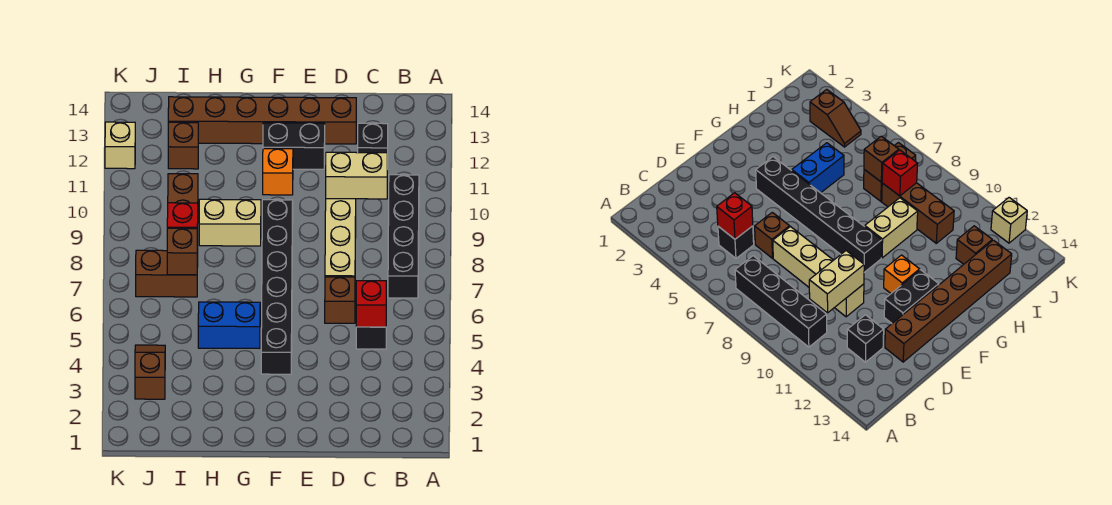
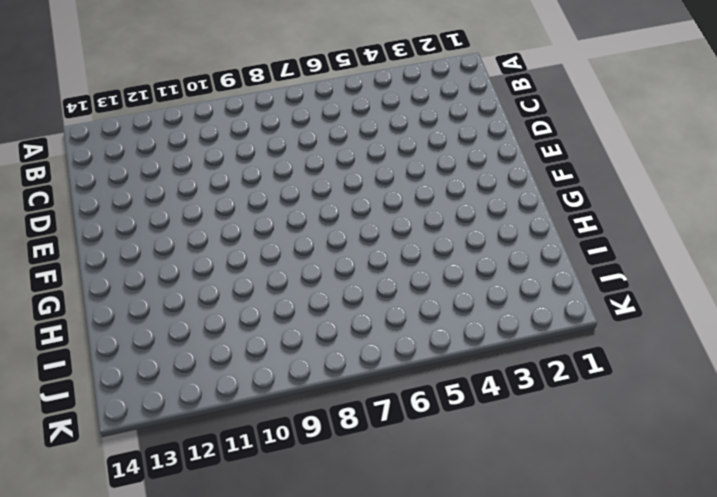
none -> black 1x4 brick [388,175,419,298]
none -> black 1x1 brick [356,327,386,349]
none -> black 1x1 brick [358,123,388,169]

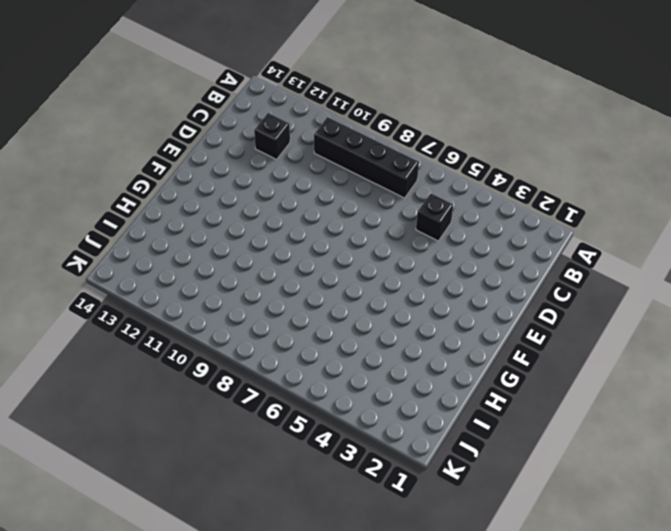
none -> brown 1x1 brick [325,277,355,323]
none -> tan 1x4 brick [325,199,356,277]
none -> brown 1x6 brick [168,97,356,144]

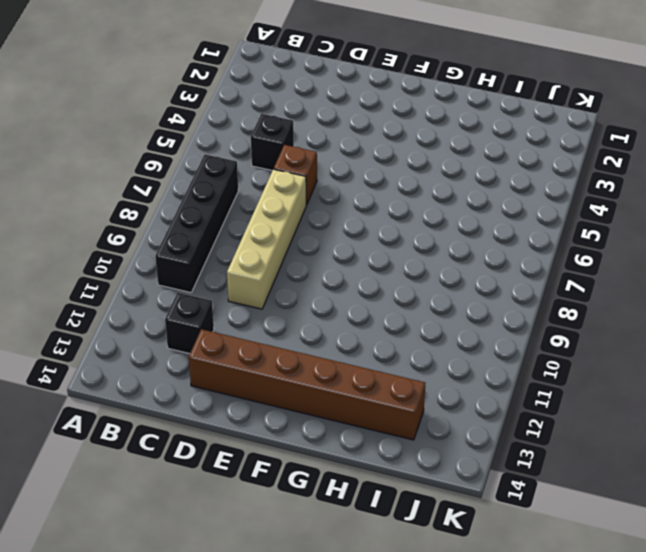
none -> black 1x2 brick [263,123,325,169]
none -> black 1x6 brick [261,200,293,374]
none -> orange 1x1 brick [263,149,293,195]

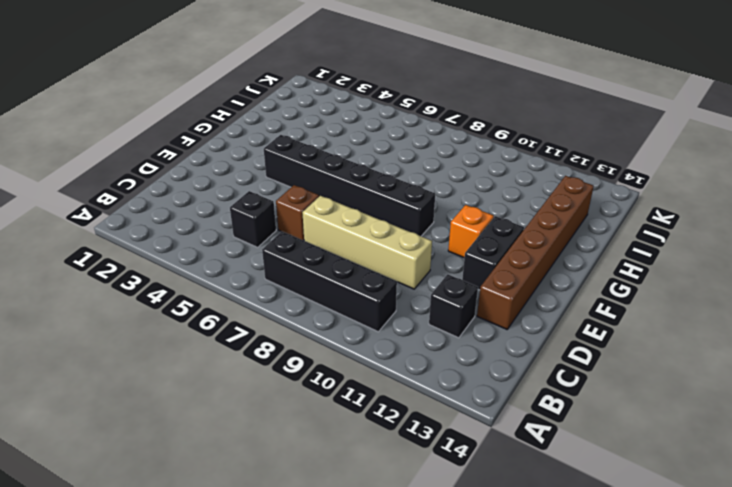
none -> blue 1x2 brick [198,302,260,348]
none -> tan 1x2 brick [199,199,261,246]
none -> brown 1x2 brick [136,250,197,297]

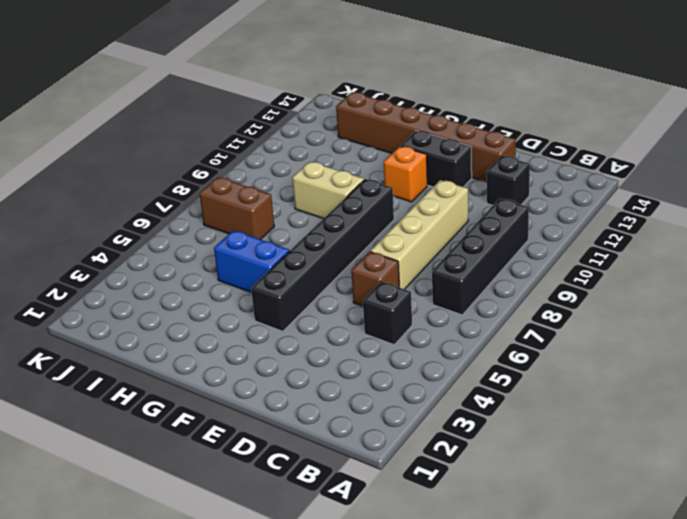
none -> brown 1x3 brick [168,174,198,267]
none -> brown 1x1 brick [168,122,198,169]
none -> brown 1x2 slope [135,345,165,399]

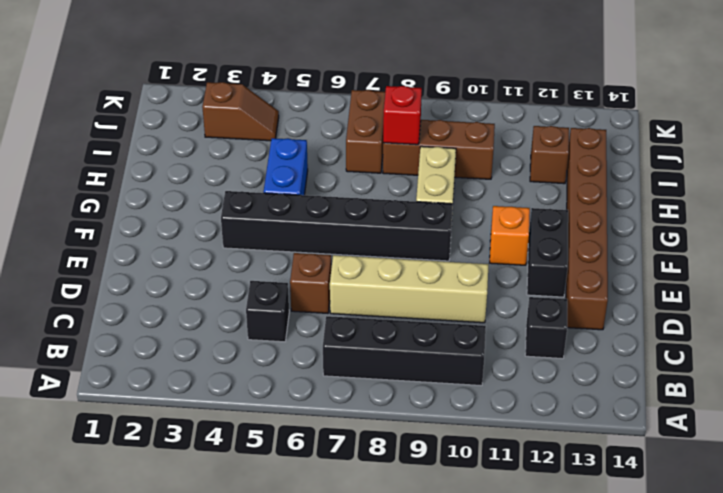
none -> tan 1x1 brick [105,122,135,169]
none -> red 1x1 brick [356,281,386,327]
none -> tan 1x2 brick [326,152,387,199]

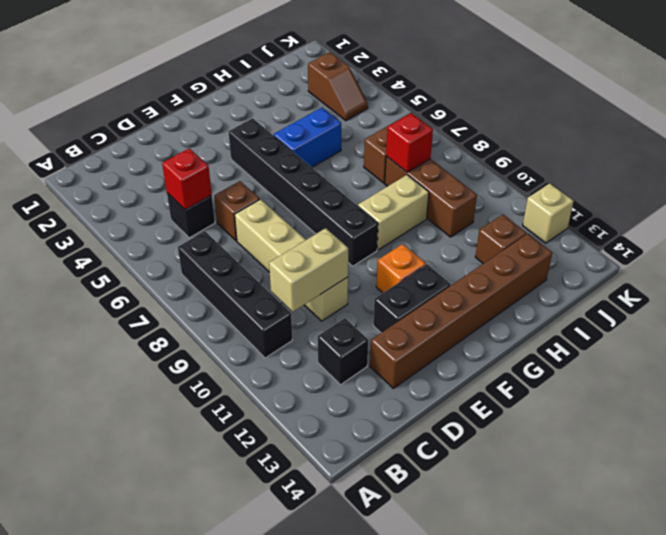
none -> brown 1x1 brick [167,228,197,275]

